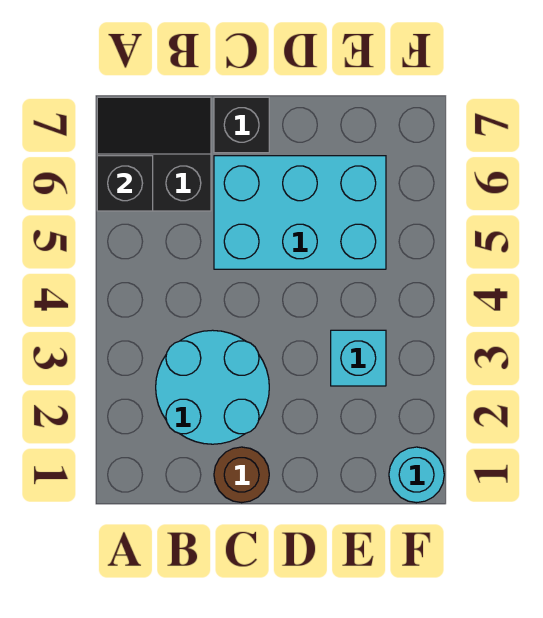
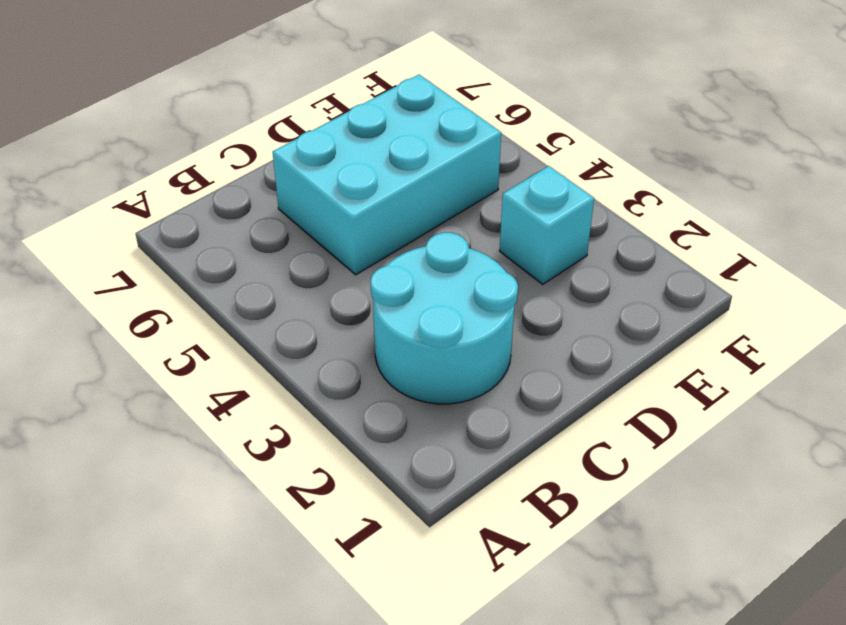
none -> black 2x2 slope [97,97,211,211]
none -> brown 1x1 round brick [214,447,269,503]

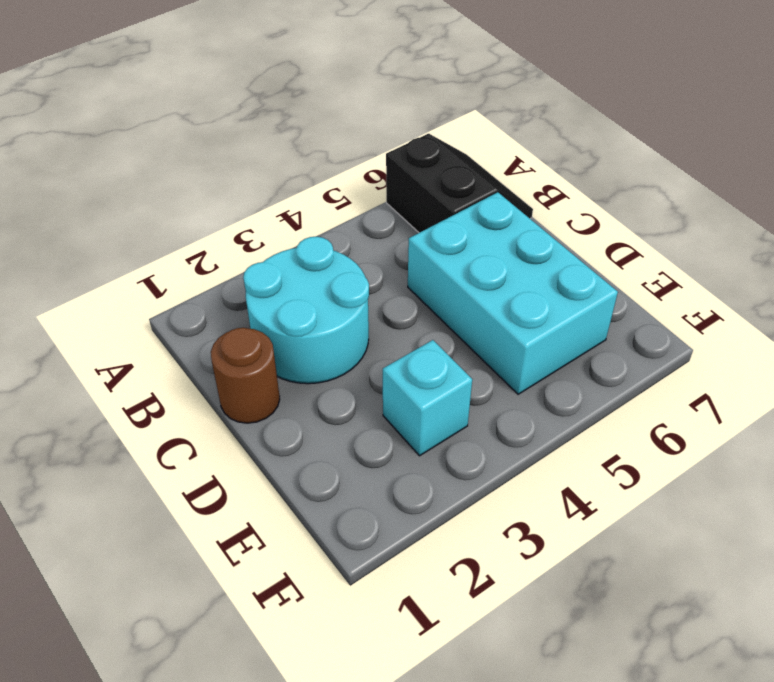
none -> black 1x1 brick [214,97,269,153]
none -> cyan 1x1 round brick [389,447,444,503]

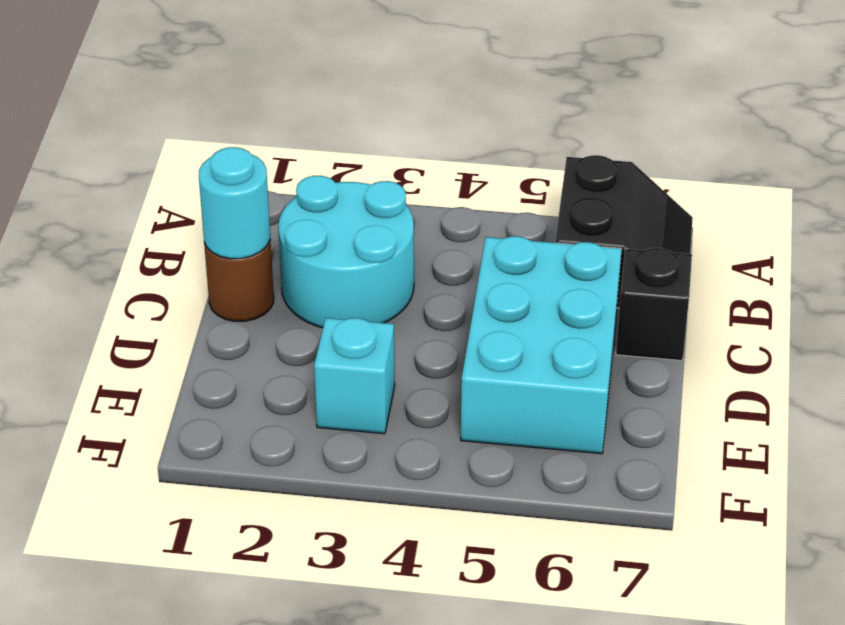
cyan 1x1 round brick [199,147,270,259] -> cyan 1x1 round brick moved to [389,447,444,503]
none -> black 1x1 brick [97,156,153,211]

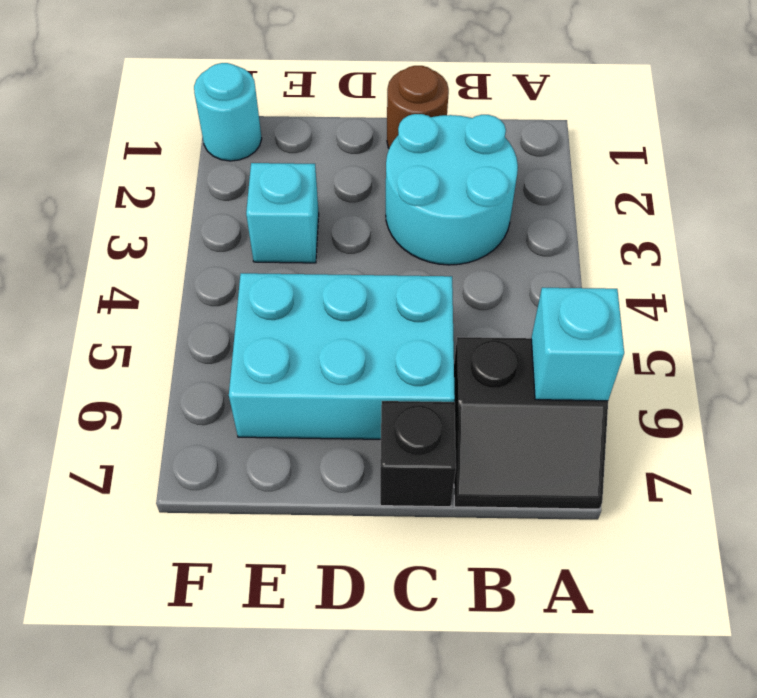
cyan 1x1 brick [531,288,624,401] -> black 1x1 brick [97,156,153,211]

